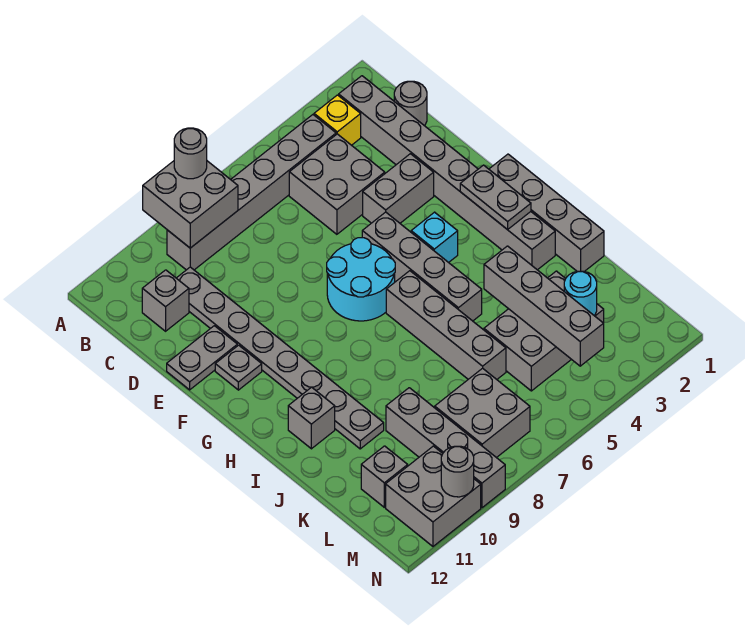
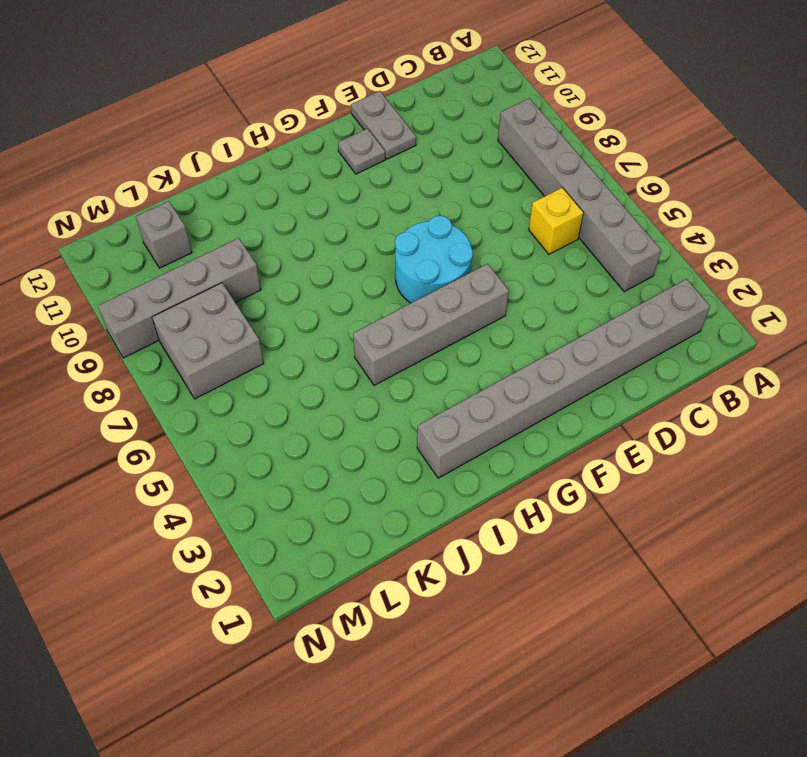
yellow 1x1 brick [529,188,583,254] -> yellow 1x1 brick moved to [314,95,361,145]
none -> grey 1x1 round brick [394,81,427,126]
none -> grey 2x2 brick [289,134,385,234]
none -> grey 1x8 plate [177,267,384,449]

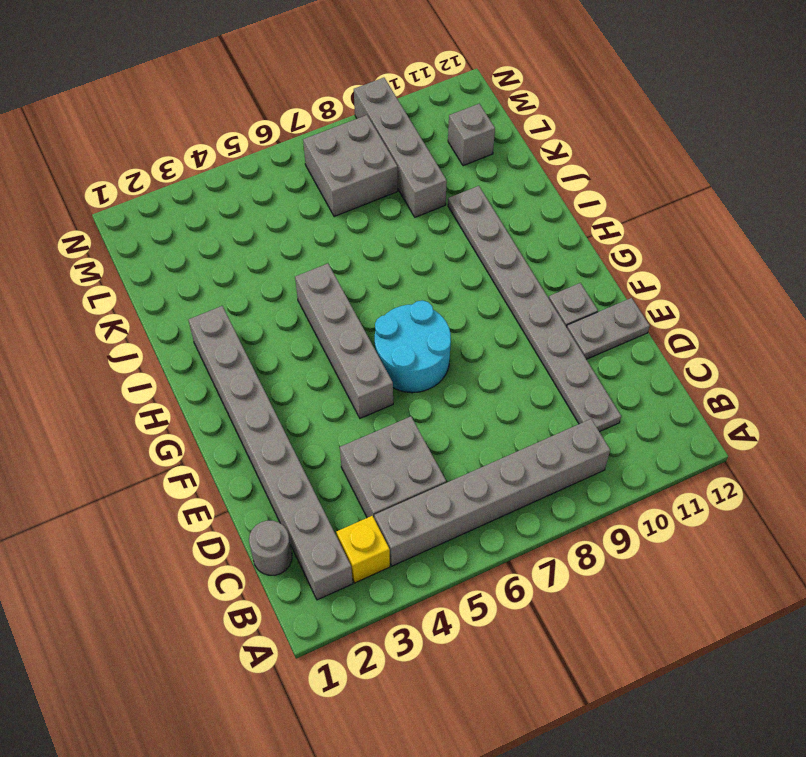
none -> grey 1x1 brick [142,270,189,331]
none -> grey 1x2 brick [363,154,434,223]
none -> grey 1x4 brick [489,154,604,271]

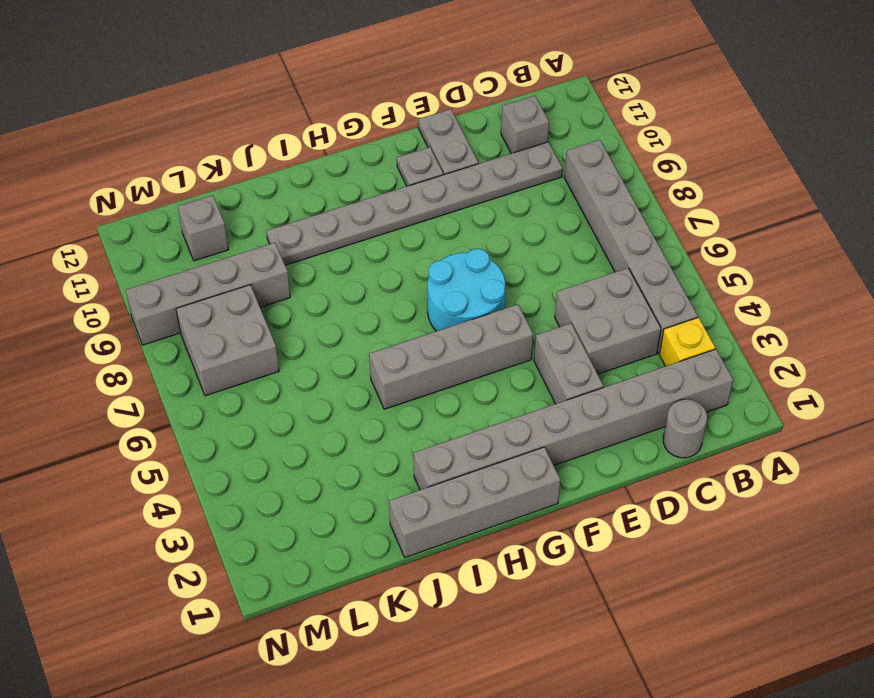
none -> cyan 1x1 brick [411,212,458,263]
none -> grey 1x4 brick [386,271,506,379]
none -> grey 1x1 brick [288,387,335,449]

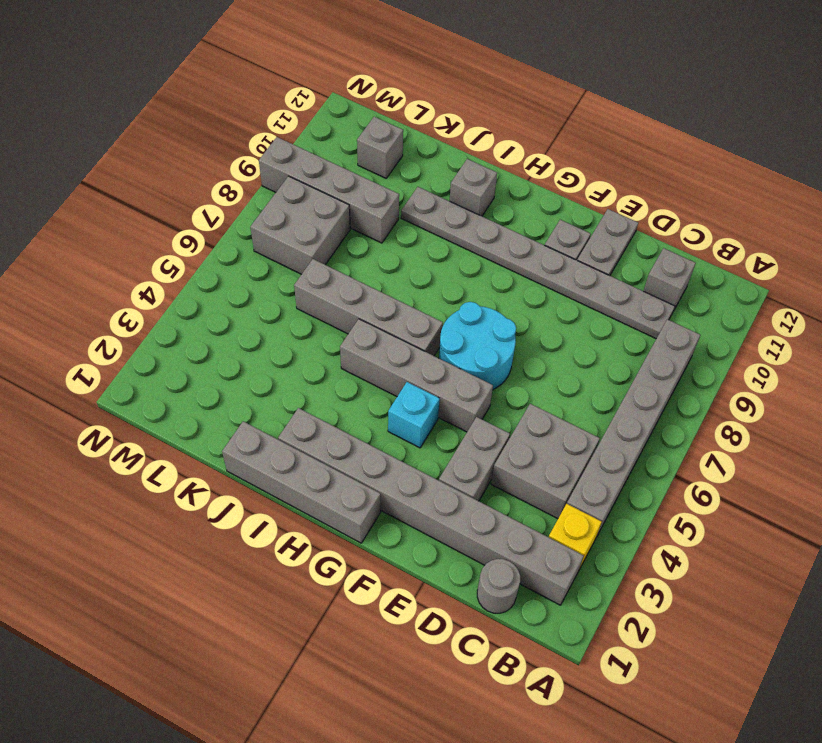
none -> grey 2x3 brick [484,271,604,391]
none -> grey 2x2 brick [386,446,481,546]
none -> grey 2x2 brick [143,161,238,248]

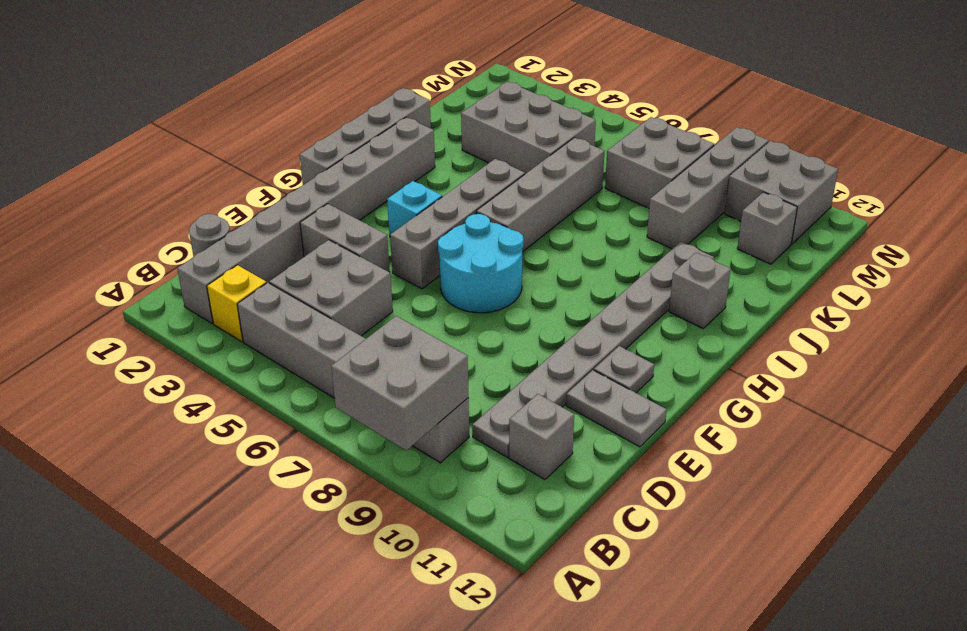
none -> grey 1x2 plate [460,165,531,230]
none -> grey 1x4 brick [484,246,604,366]
none -> cyan 1x1 round brick [564,271,597,316]

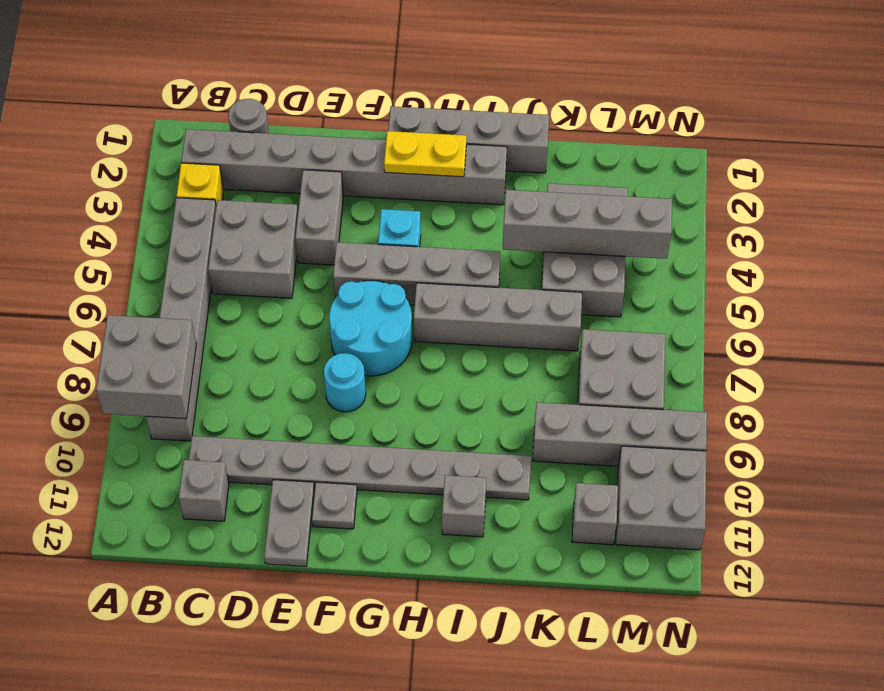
cyan 1x1 round brick [324,353,366,412] -> cyan 1x1 round brick moved to [564,271,597,316]
yellow 1x2 plate [384,131,467,177] -> grey 1x2 plate [460,165,531,230]
none -> grey 1x1 round brick [441,446,474,497]
none -> grey 1x1 round brick [174,128,207,179]

